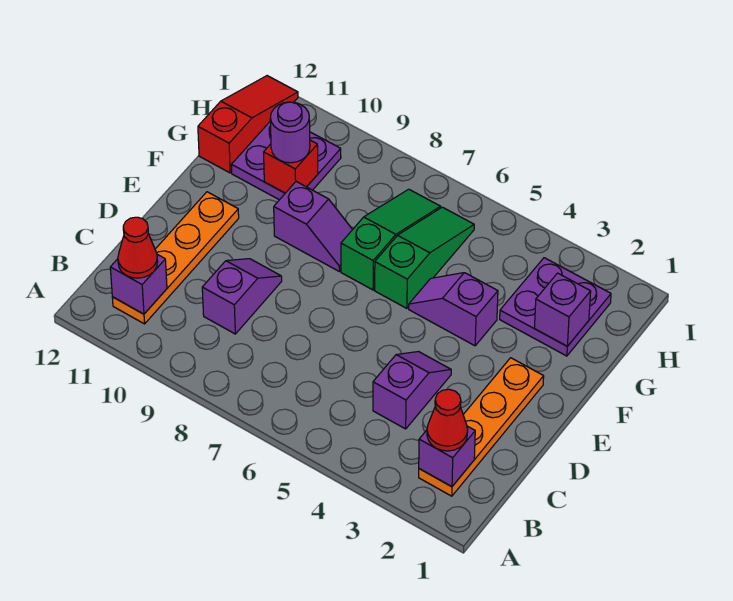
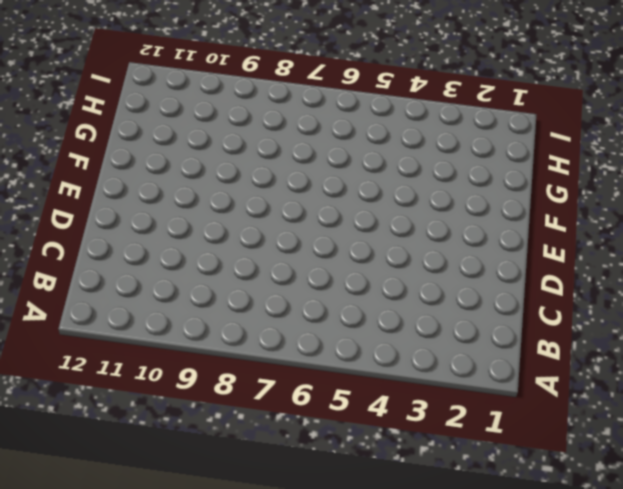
none -> orange 1x4 plate [419,358,544,496]
none -> orange 1x4 plate [112,192,239,324]
none -> purple 1x2 slope [373,352,451,429]

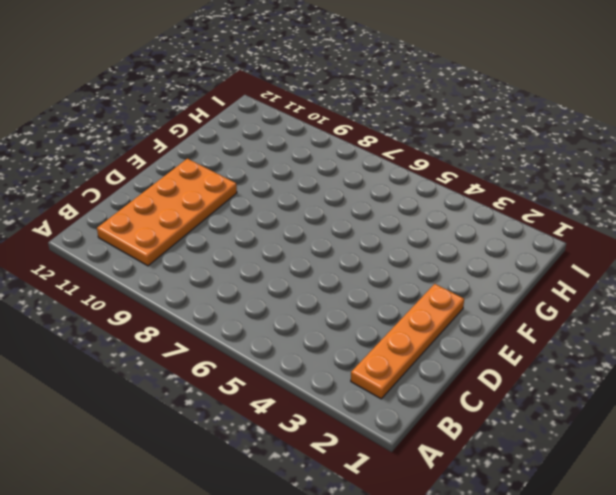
orange 2x4 plate [97,159,237,266] -> orange 1x4 plate [112,192,239,324]
none -> purple 1x2 slope [373,352,451,429]
none -> purple 1x2 slope [202,259,282,334]
none -> purple 1x2 slope [409,273,498,346]

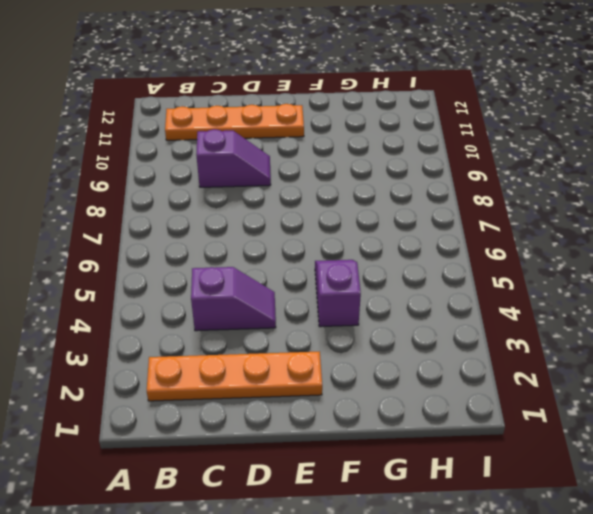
none -> green 1x3 slope [375,207,474,308]
none -> green 1x3 slope [341,189,441,290]
none -> purple 1x2 slope [274,182,353,272]

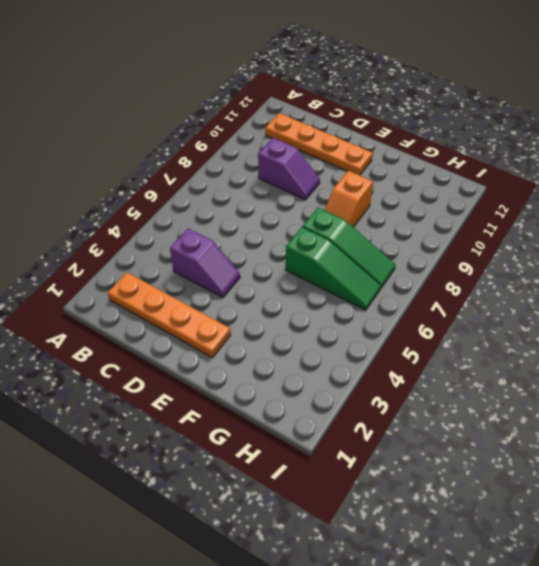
orange 1x2 slope [325,171,373,227] -> purple 1x2 slope [274,182,353,272]
none -> purple 1x2 slope [409,273,498,346]
none -> purple 2x2 plate [500,258,611,356]
none -> purple 2x2 plate [231,121,341,200]

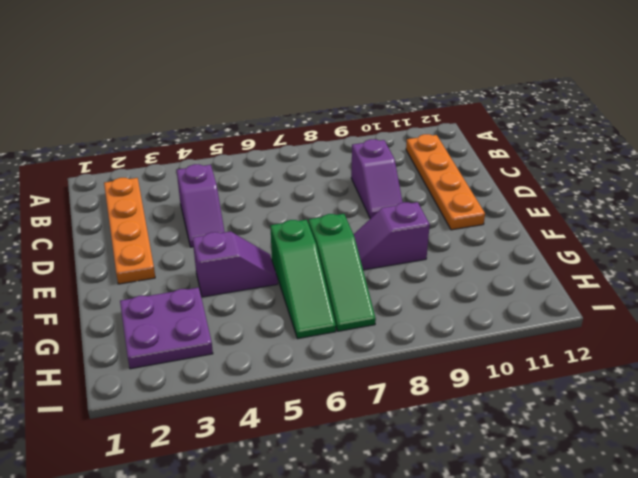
none -> purple 2x2 plate [231,121,341,200]
none -> red 1x3 slope [198,76,298,173]
none -> purple 1x1 brick [419,426,475,487]

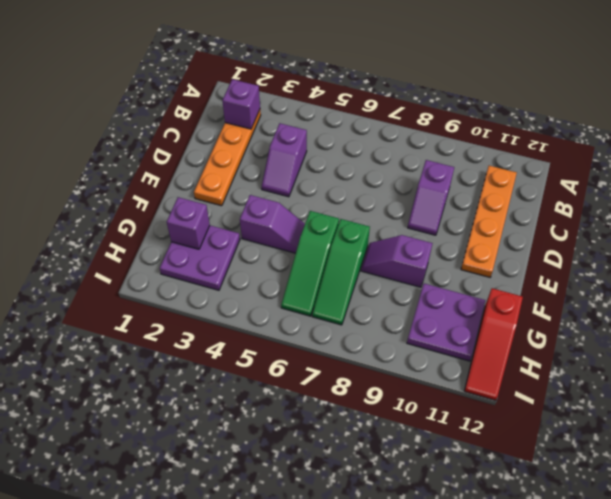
none -> purple 1x1 brick [110,254,167,314]
none -> red 1x1 brick [264,140,318,193]
none -> red 1x1 cone [427,389,468,451]

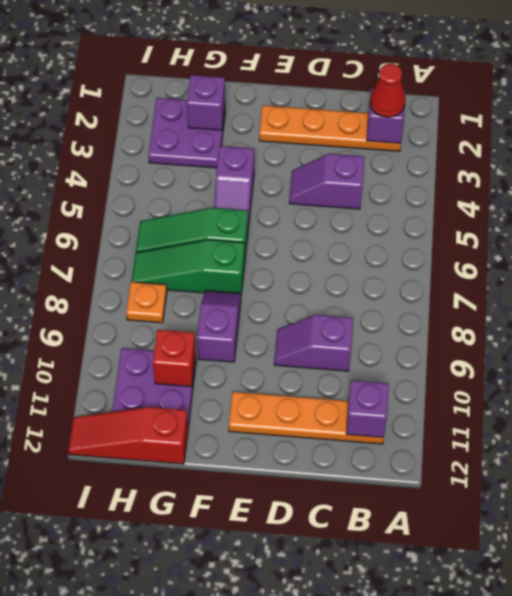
orange 1x1 plate [126,282,167,323] -> none
none -> red 1x1 cone [118,217,158,278]
none -> purple 1x1 round brick [270,102,310,163]

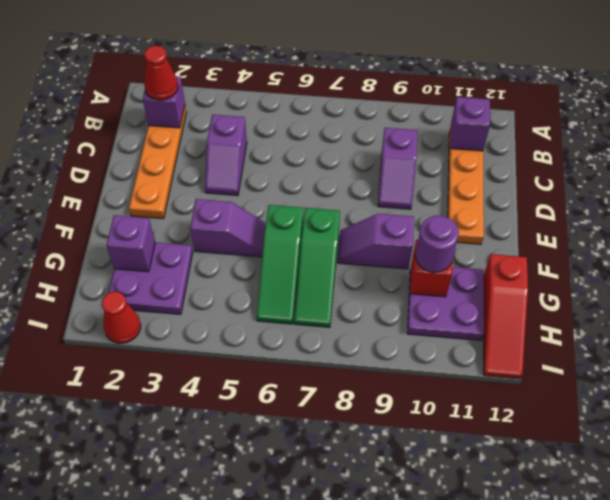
red 1x1 cone [102,292,141,343] -> red 1x1 cone moved to [118,217,158,278]

